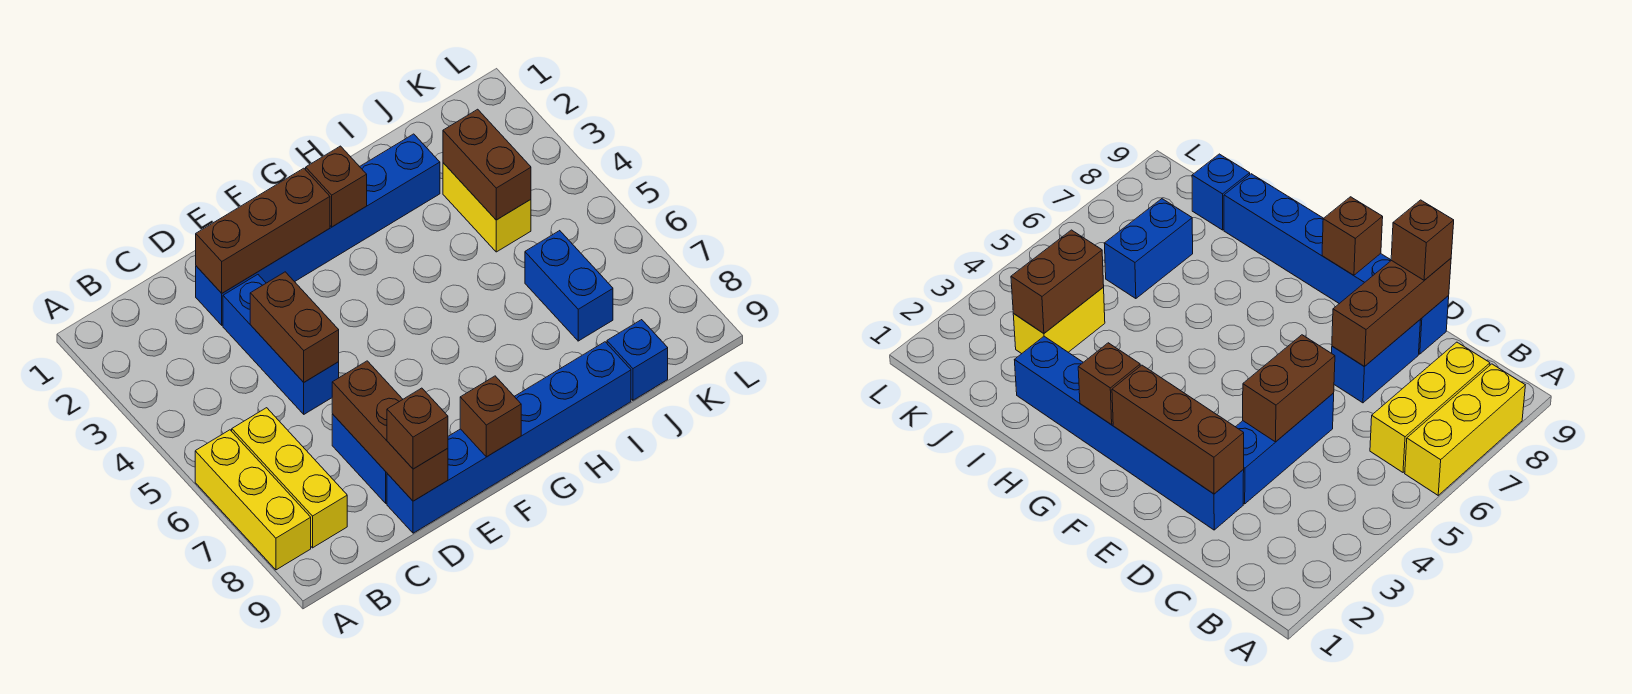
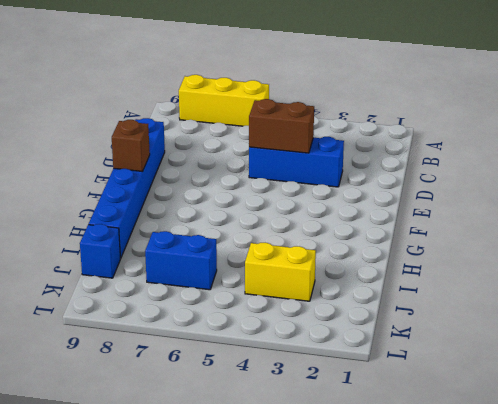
none -> yellow 1x3 brick [232,408,347,548]
none -> blue 1x6 brick [196,134,440,325]
none -> blue 1x2 brick [332,414,387,503]

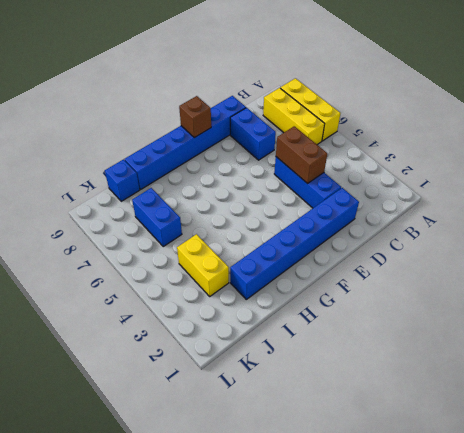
none -> brown 1x3 brick [196,168,330,293]
none -> brown 1x3 brick [332,361,448,501]
none -> brown 1x1 brick [306,146,367,227]

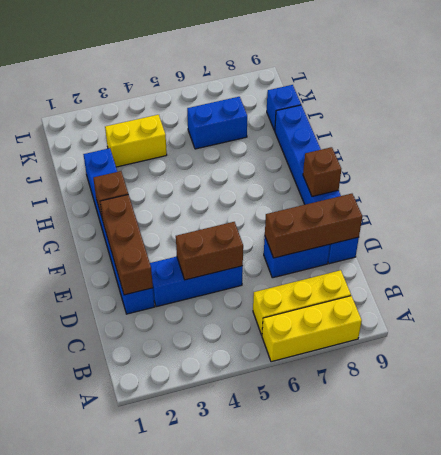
none -> brown 1x2 brick [443,109,531,220]
none -> brown 1x1 brick [387,388,448,469]

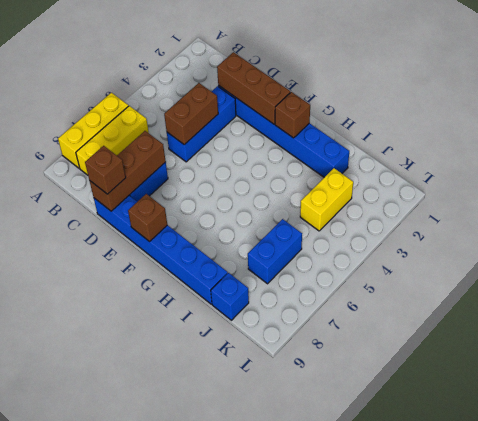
none -> brown 1x2 brick [443,109,531,220]

